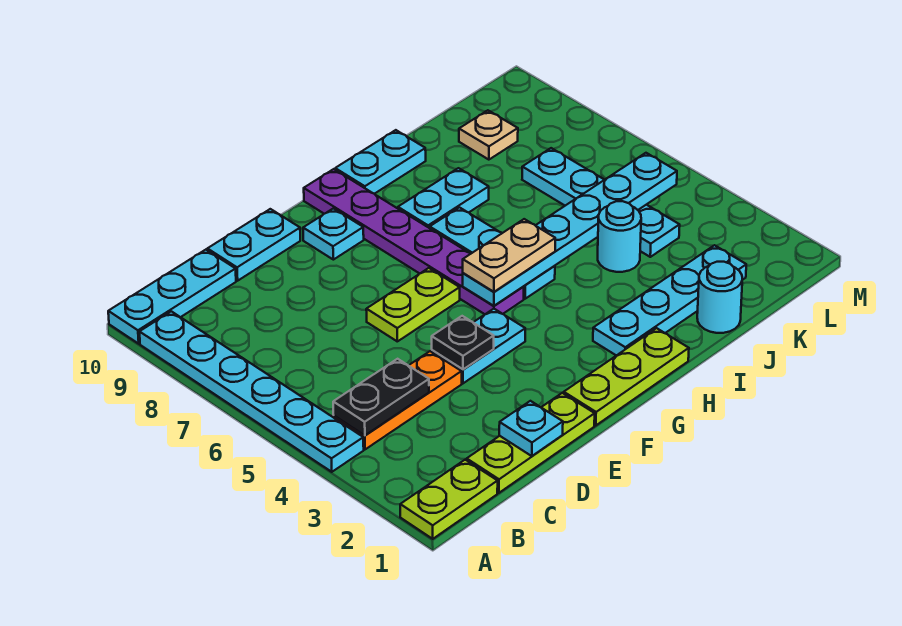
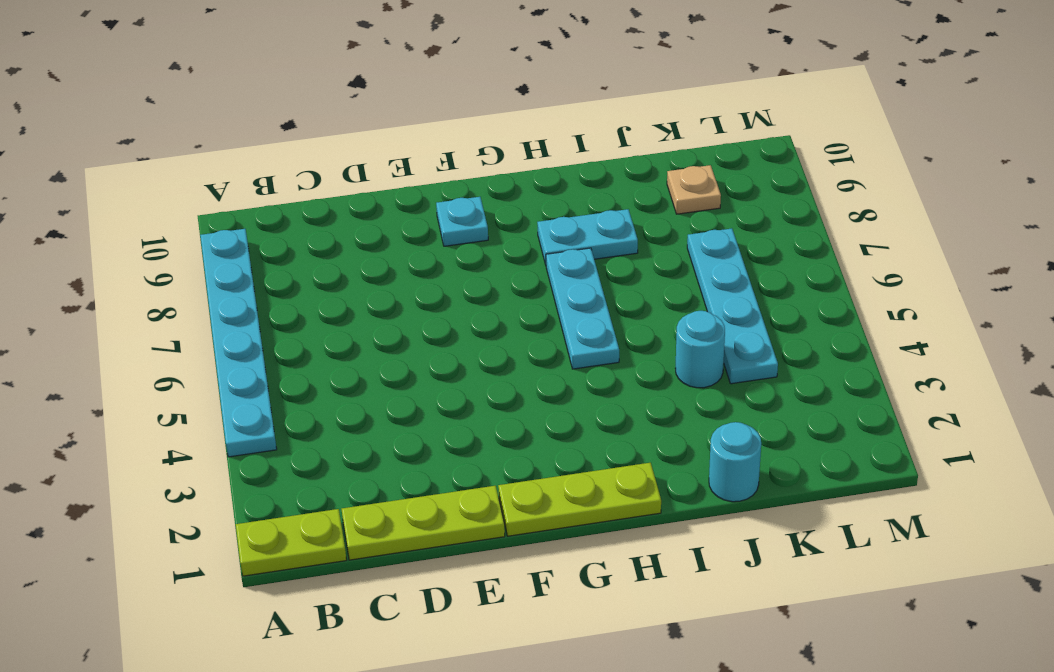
none -> cyan 1x3 plate [108,250,236,344]
none -> orange 1x3 plate [333,351,462,449]
none -> cyan 1x2 plate [207,209,300,281]

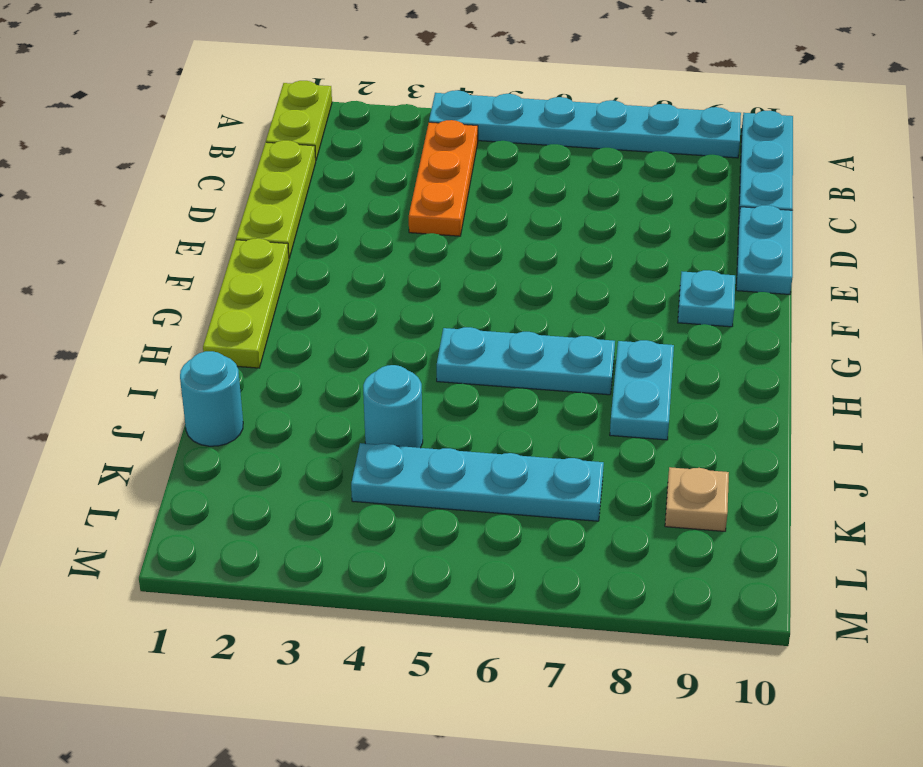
none -> cyan 1x2 plate [432,309,525,383]
none -> lime 1x2 plate [366,268,460,341]
none -> purple 1x6 plate [304,169,524,314]

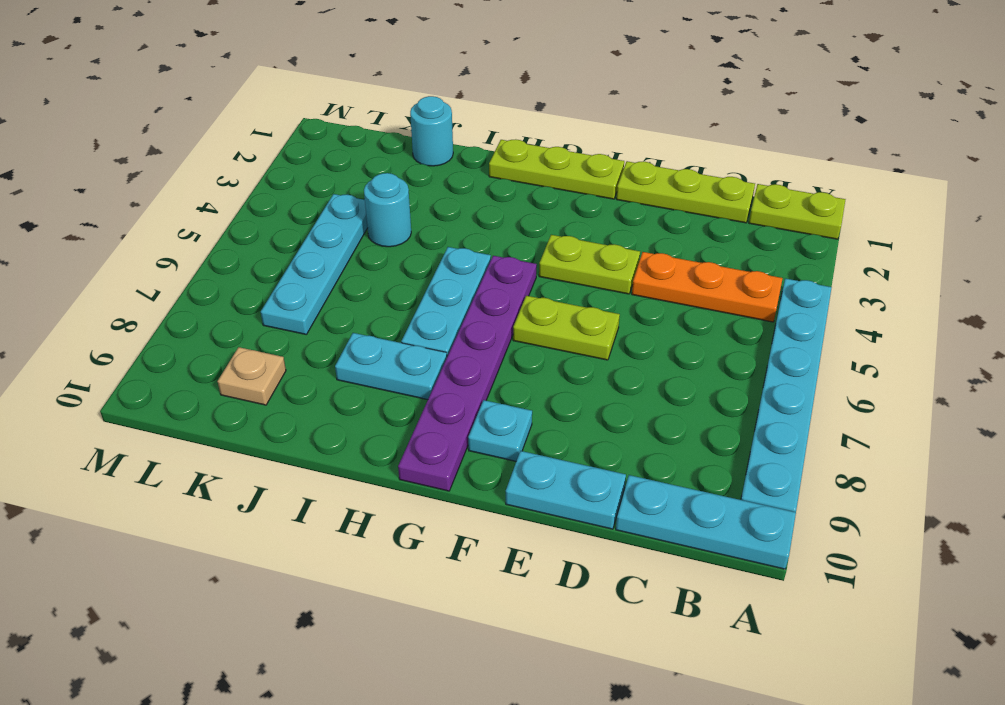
lime 1x2 plate [539,235,640,294] -> cyan 1x2 plate [432,309,525,383]
none -> cyan 1x4 plate [593,245,746,356]
none -> cyan 1x2 plate [335,130,426,194]
none -> black 1x2 plate [333,359,429,435]

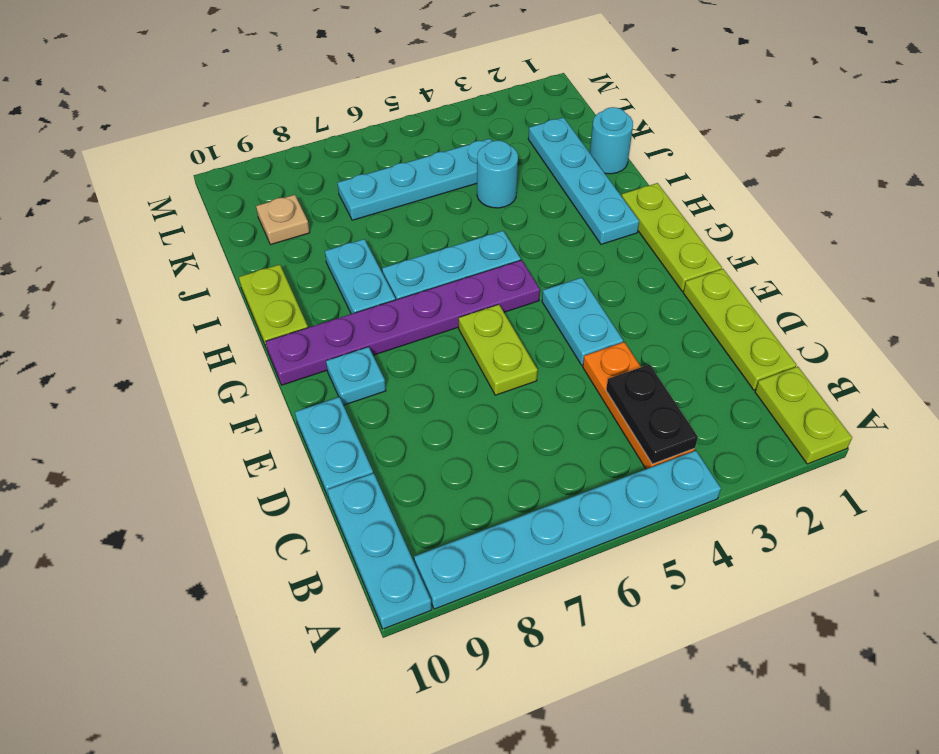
lime 1x2 plate [239,265,308,349] -> cyan 1x2 plate [335,130,426,194]
none -> cyan 1x1 plate [499,401,563,456]
none -> black 1x1 plate [432,316,494,369]
none -> cyan 1x6 plate [463,153,677,306]

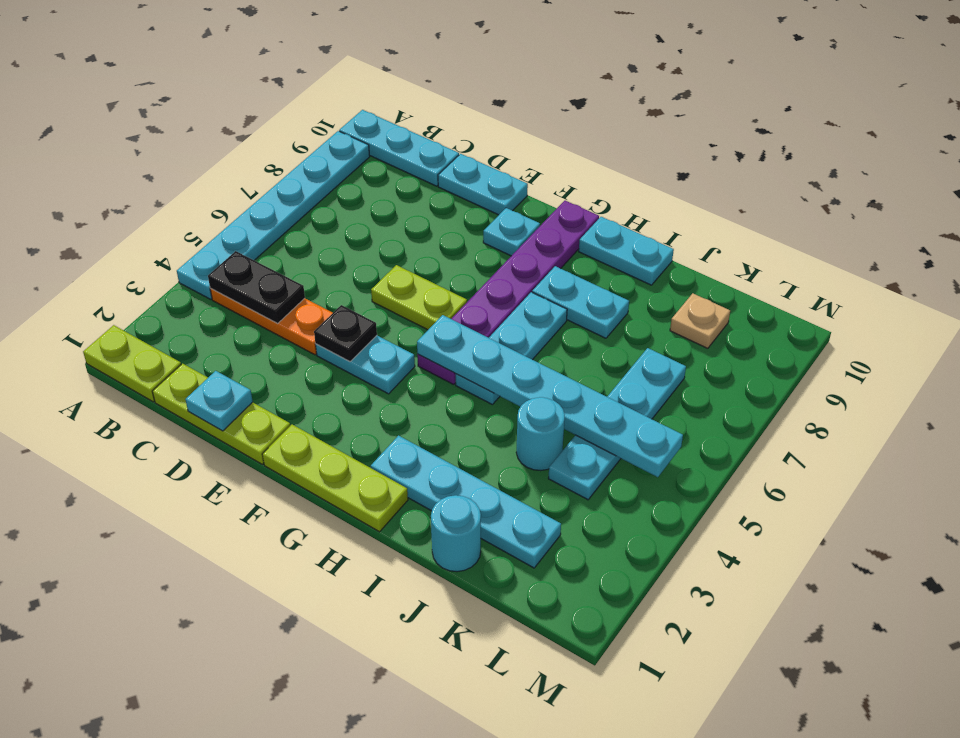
none -> tan 1x2 plate [463,219,555,292]

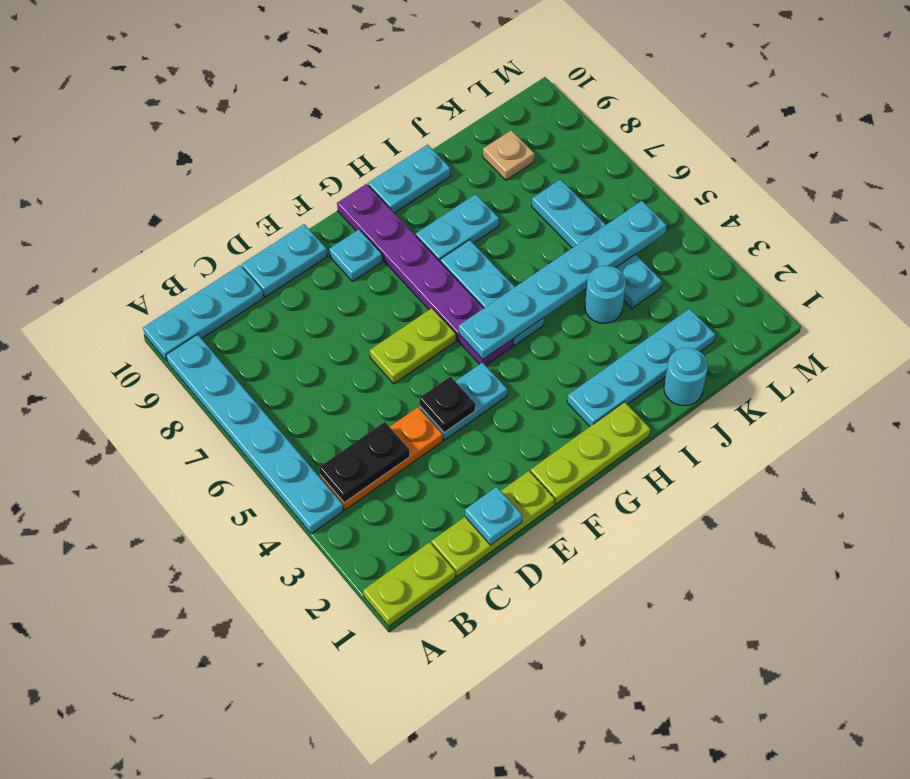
none -> tan 1x2 plate [463,219,555,292]

